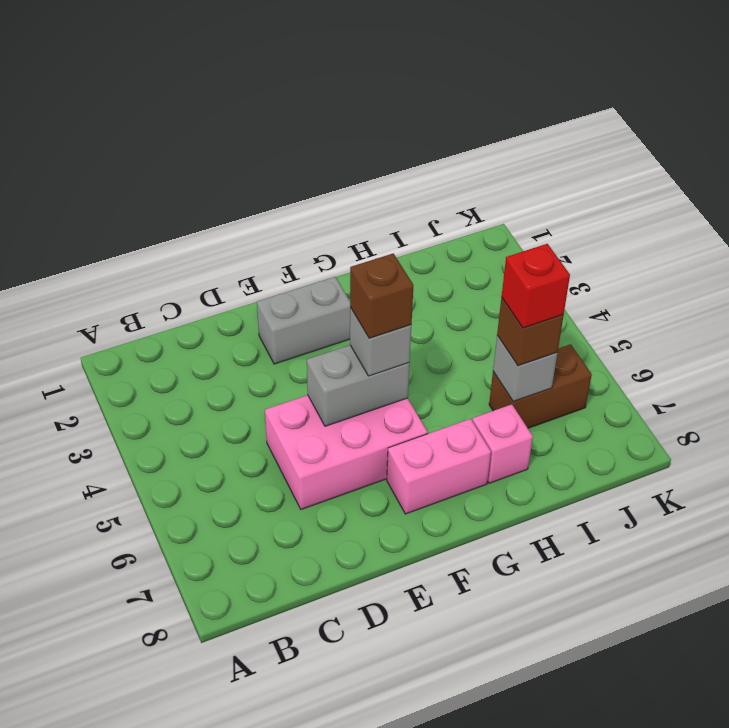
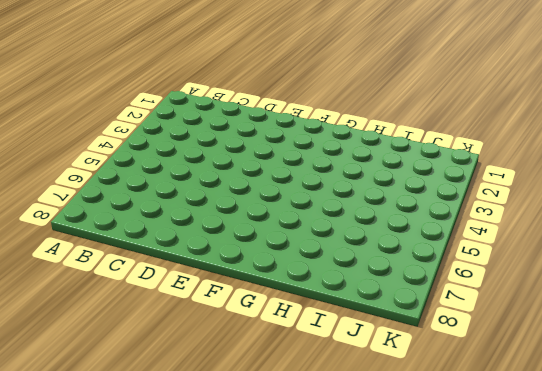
none -> pink 2x3 brick [265,395,428,509]
none -> grey 1x2 brick [257,277,351,364]

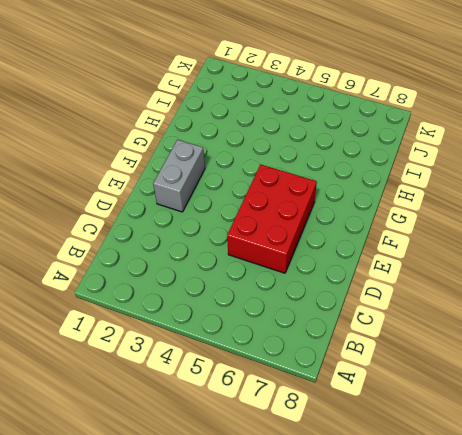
red 2x3 brick [227,165,317,273] -> pink 2x3 brick [265,395,428,509]
none -> pink 1x2 brick [387,419,491,514]
none -> pink 1x1 brick [472,404,533,483]

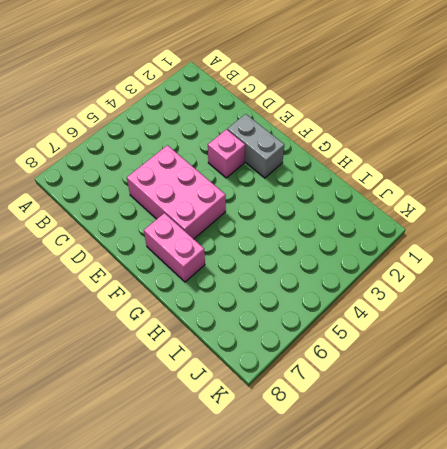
pink 1x1 brick [208,129,245,178] -> pink 1x1 brick moved to [472,404,533,483]
none -> brown 1x2 brick [489,344,592,428]
none -> grey 1x2 brick [307,345,410,426]

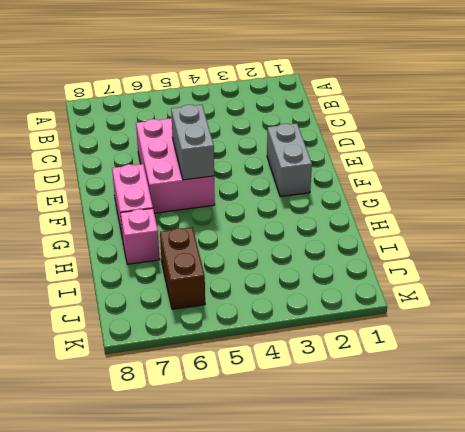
none -> grey 1x1 brick [493,335,557,402]
none -> grey 1x1 brick [350,308,411,376]

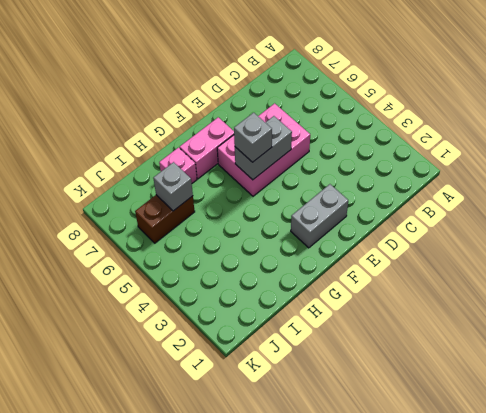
none -> brown 1x1 brick [497,297,564,366]
none -> brown 1x1 brick [350,253,413,338]

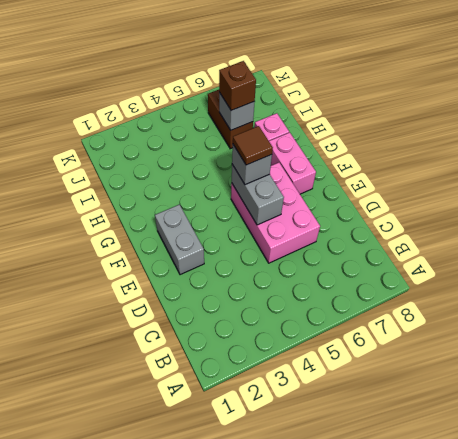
brown 1x1 tile [233,126,273,165] -> brown 1x1 brick [350,253,413,338]
none -> red 1x1 brick [502,244,570,328]

